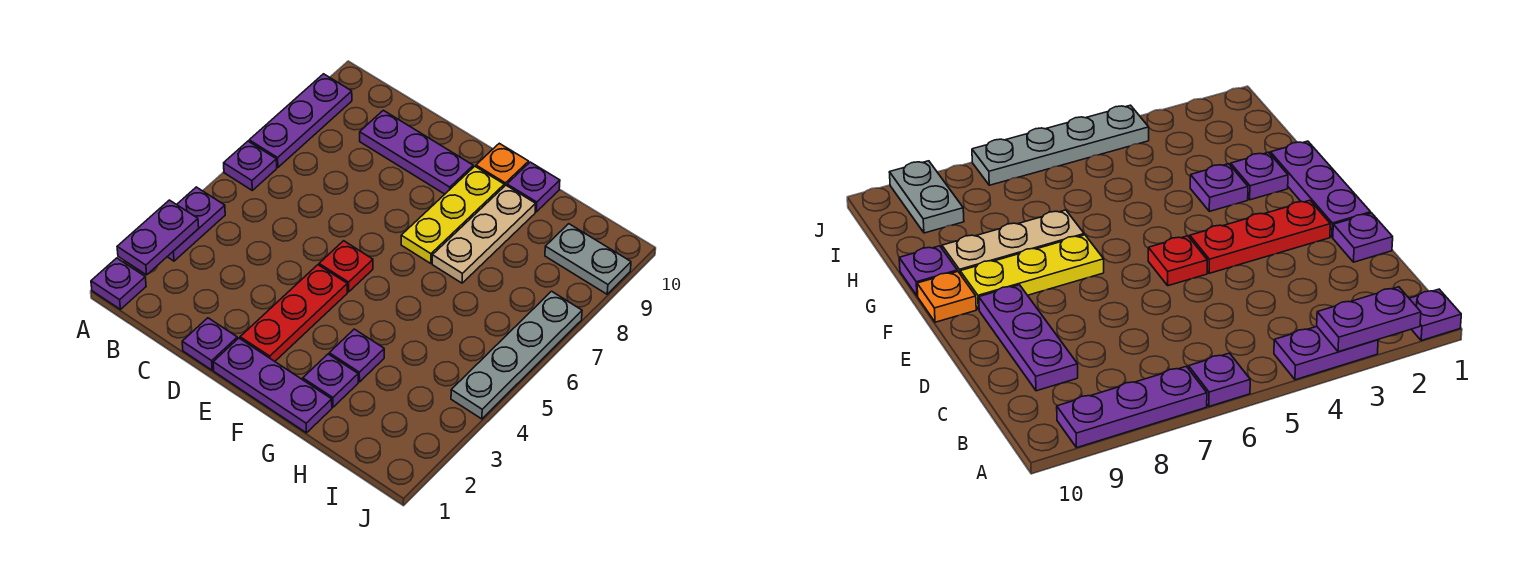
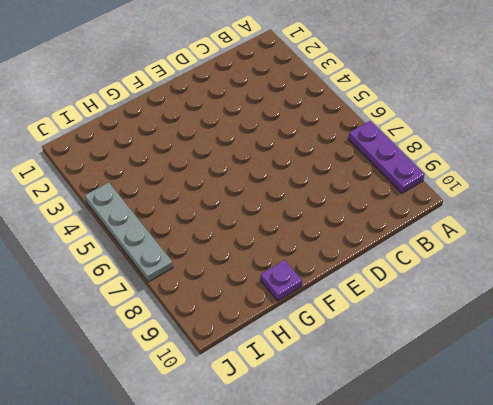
none -> purple 1x1 plate [91,258,146,309]
none -> purple 1x2 plate [167,187,225,261]
none -> purple 1x1 plate [224,141,277,190]

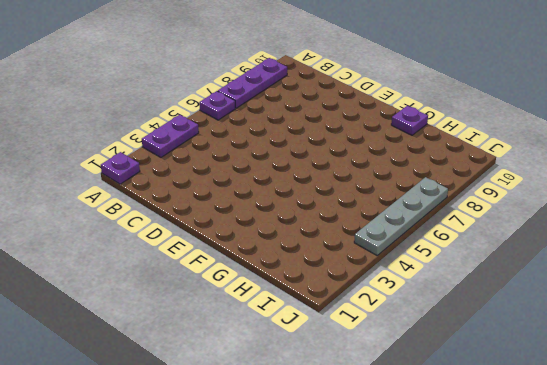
none -> purple 1x3 plate [360,110,473,194]
none -> purple 1x1 plate [182,318,237,370]
none -> purple 1x3 plate [213,338,332,433]

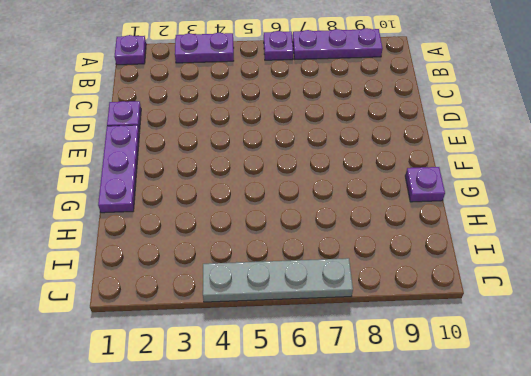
none -> purple 1x3 plate [360,110,473,194]
none -> red 1x3 plate [240,265,347,361]
none -> red 1x1 plate [319,241,373,292]

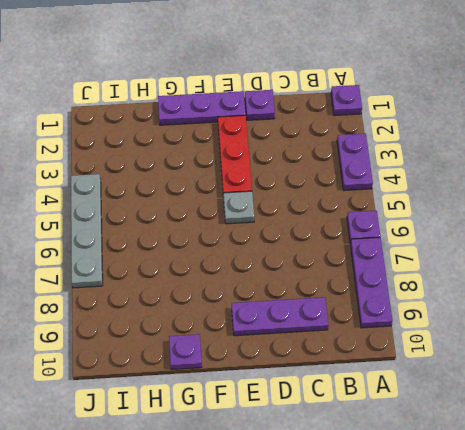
grey 1x1 plate [223,191,254,224] -> red 1x1 plate [319,241,373,292]
none -> yellow 1x3 plate [401,166,504,263]
none -> orange 1x1 plate [476,143,529,186]
none -> purple 1x1 plate [303,354,358,407]

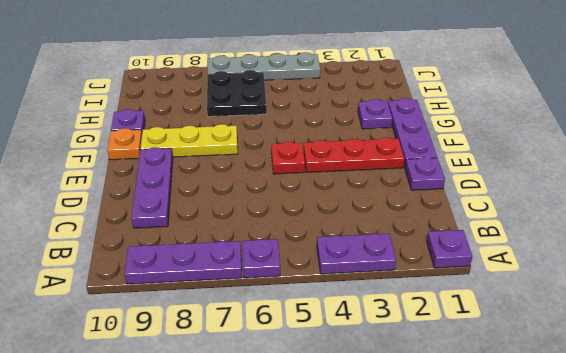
black 2x2 plate [207,70,267,117] -> none
none -> purple 1x1 plate [329,329,384,382]
none -> tan 1x3 plate [432,185,536,283]
none -> grey 1x2 plate [545,224,631,294]

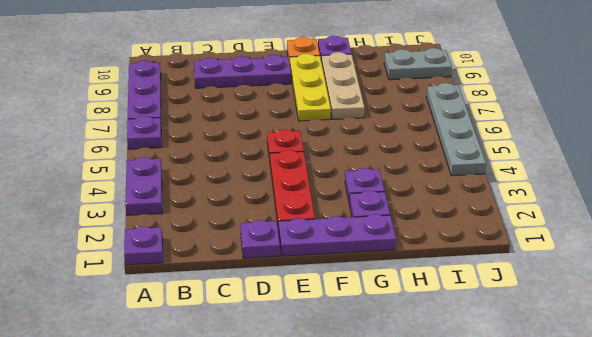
none -> purple 1x2 plate [117,200,199,275]

